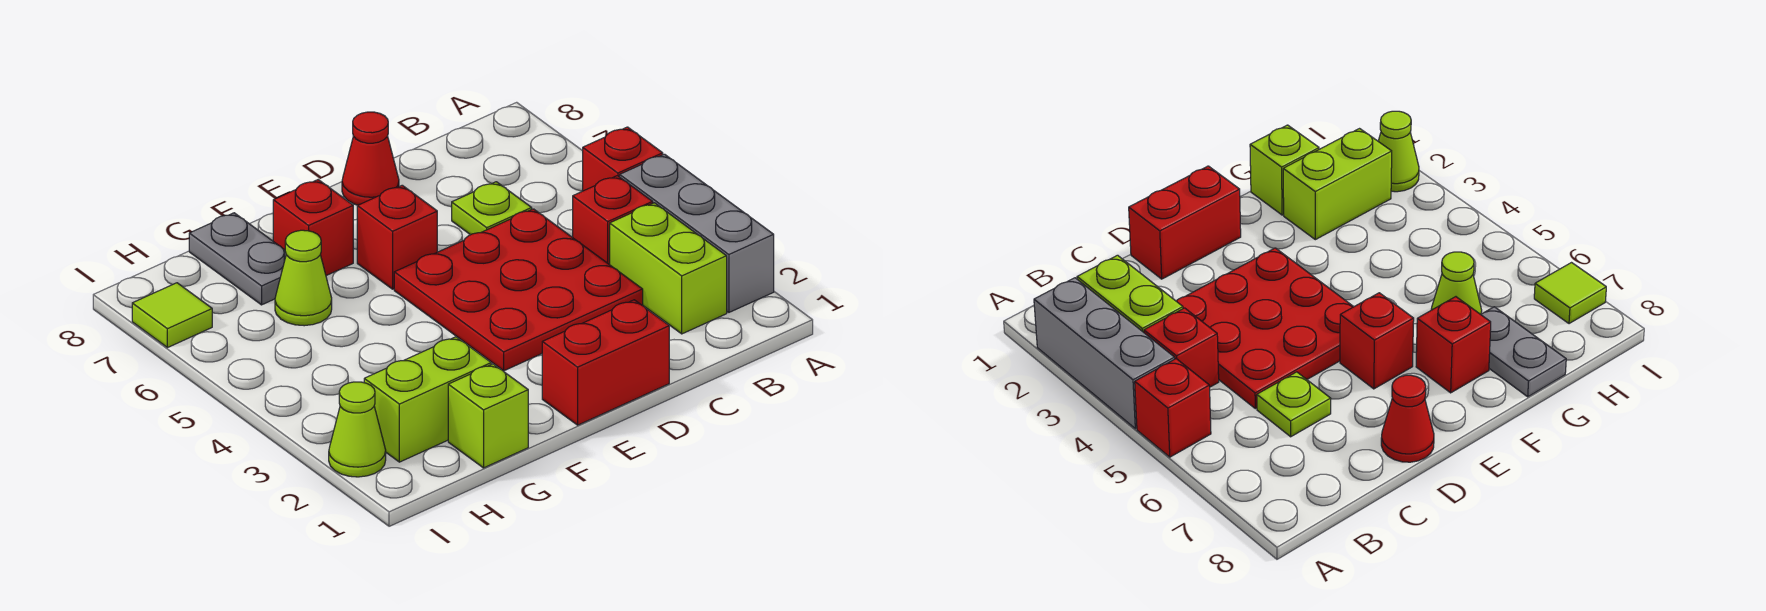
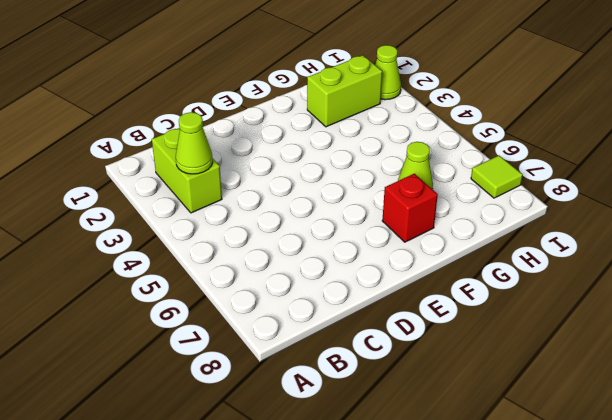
lime 1x1 cone [176,112,213,174] -> none
none -> grey 1x3 brick [620,154,774,312]
none -> red 1x1 brick [583,127,663,191]
none -> red 1x1 brick [573,176,653,265]

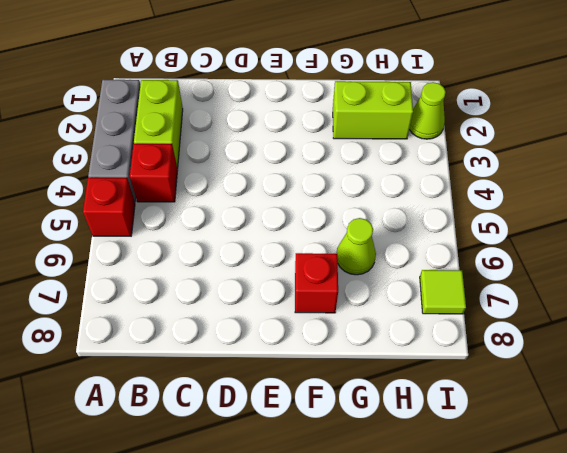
none -> red 3x3 plate [394,209,643,371]
none -> lime 1x1 plate [452,182,532,235]
none -> red 1x2 brick [542,300,669,425]

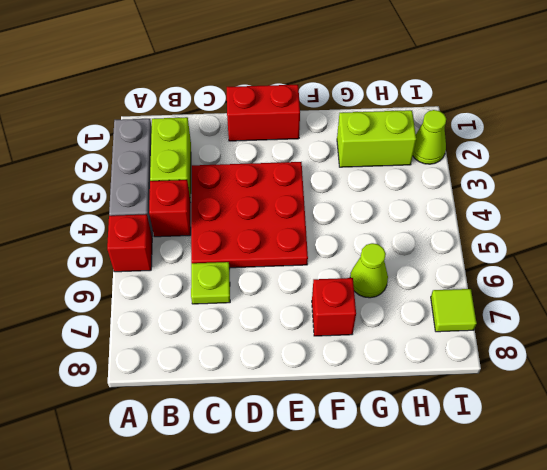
none -> red 1x1 cone [342,112,399,205]
none -> red 1x1 brick [357,185,437,289]
none -> lime 1x1 brick [448,364,528,468]

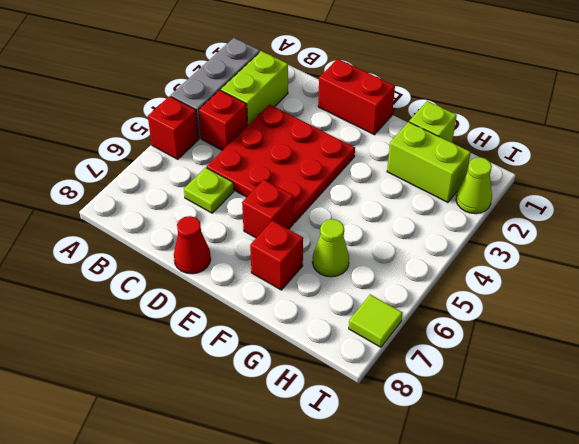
none -> grey 1x2 plate [189,213,286,305]

